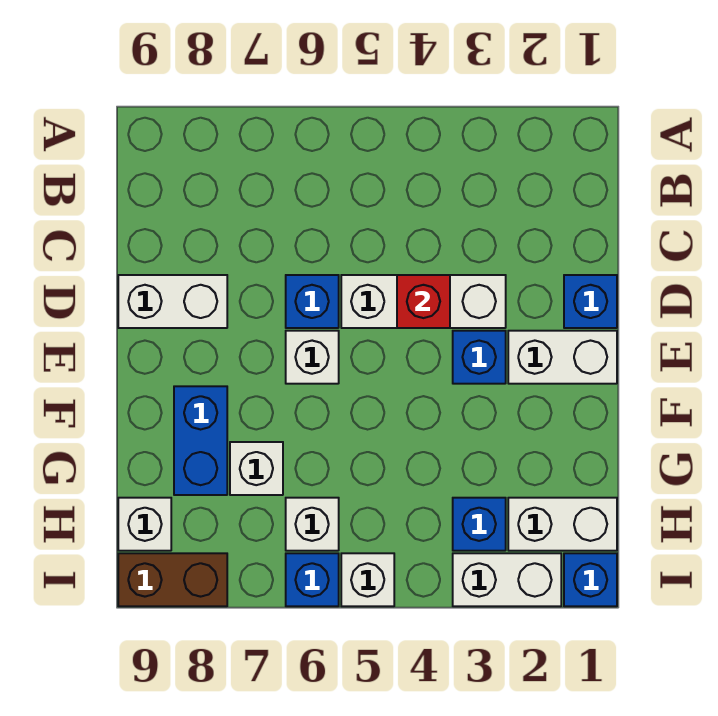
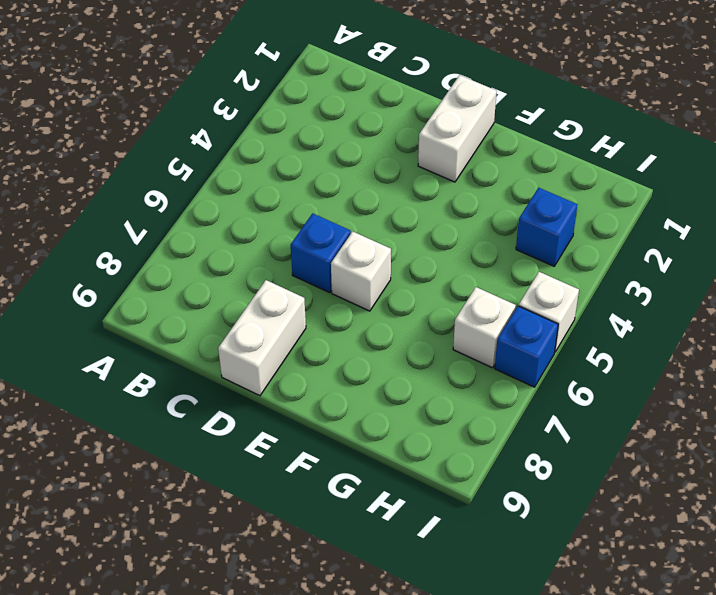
none -> blue 1x1 brick [564,275,617,328]
none -> white 1x3 brick [341,275,506,328]
none -> blue 1x1 brick [453,331,506,384]

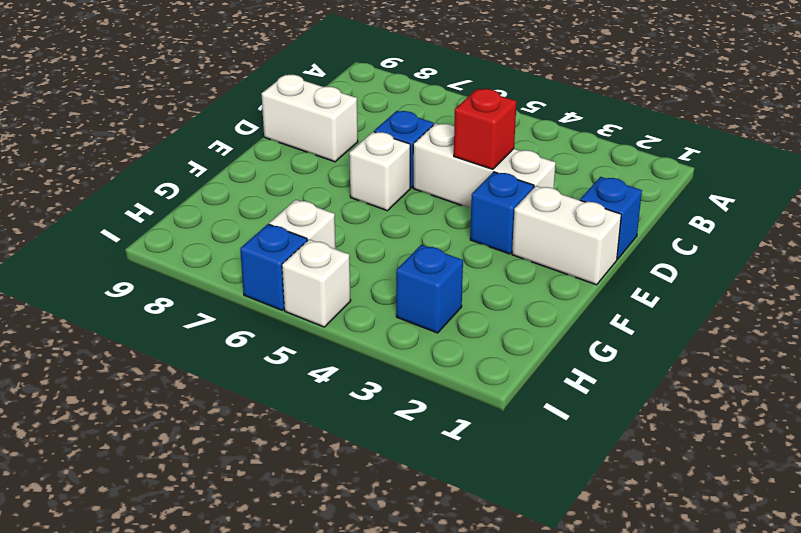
none -> blue 1x2 brick [174,386,227,495]
none -> white 1x1 brick [230,442,283,495]
none -> white 1x2 brick [508,498,617,551]

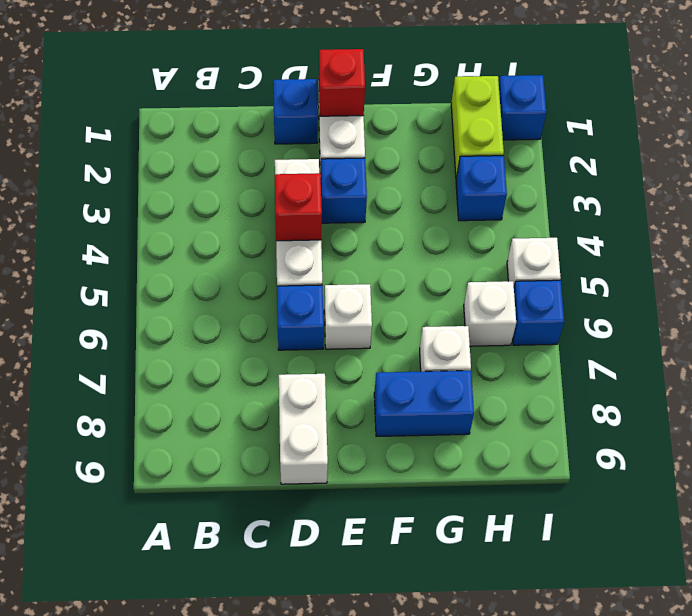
red 1x1 brick [319,49,365,116] -> none
lime 1x2 brick [451,76,504,180] -> white 1x2 brick [508,498,617,551]
none -> white 1x1 brick [118,498,171,551]
none -> white 1x2 brick [453,553,561,606]
none -> brown 1x2 brick [118,553,227,606]

